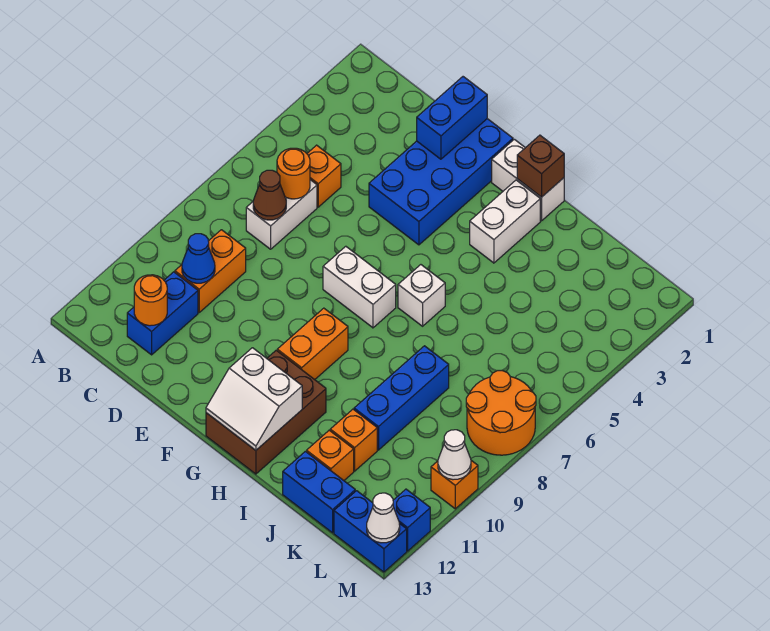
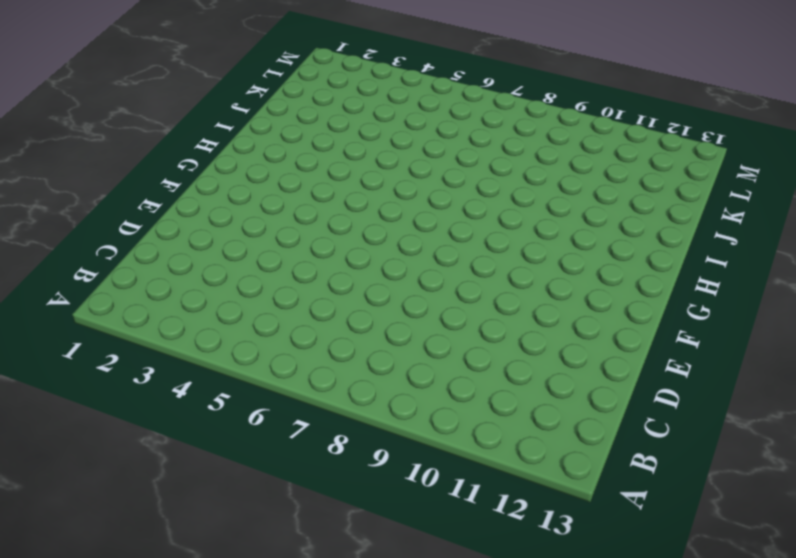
none -> orange 1x1 brick [307,145,341,207]
none -> white 1x2 brick [246,180,317,249]
none -> orange 1x2 brick [175,230,246,312]

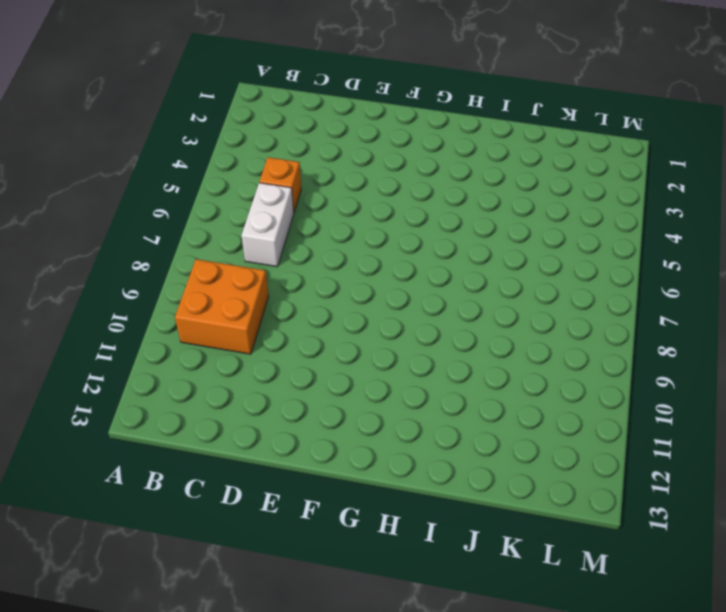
orange 2x2 brick [175,259,269,354] -> orange 1x2 brick [175,230,246,312]
none -> blue 1x2 brick [127,272,198,355]
none -> blue 2x4 brick [369,119,513,245]
none -> white 1x2 brick [323,246,396,328]

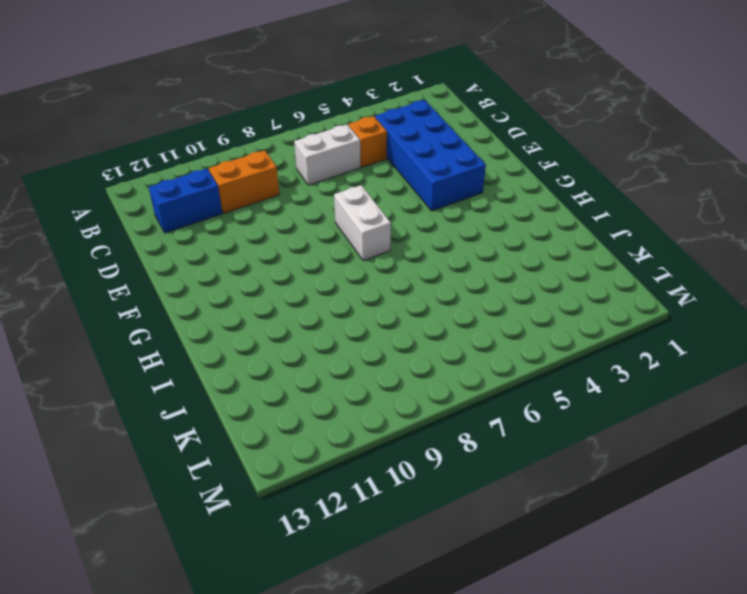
blue 2x4 brick [375,100,486,211] -> blue 2x4 brick turned to [369,119,513,245]
none -> white 1x2 brick [492,139,564,221]
none -> orange 1x2 brick [277,308,348,380]
none -> brown 2x3 brick [206,350,326,474]

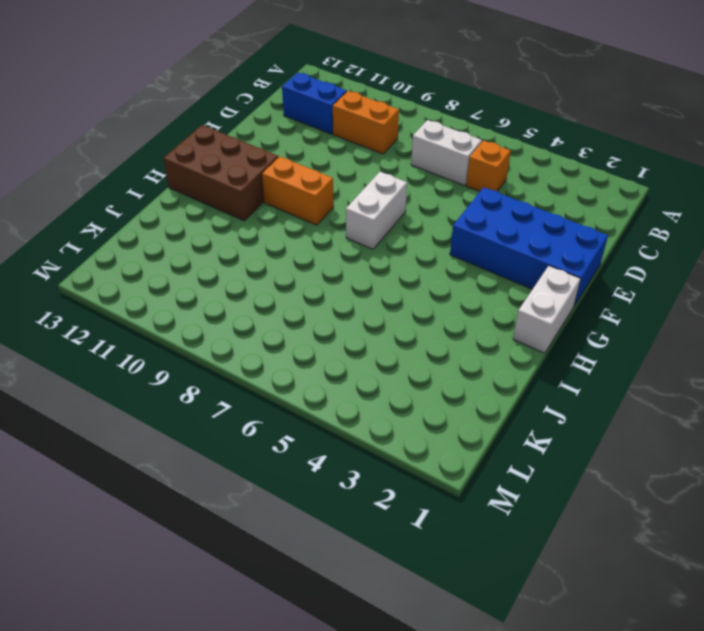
none -> white 1x2 brick [470,180,540,263]
none -> white 1x1 brick [398,265,445,326]
none -> blue 1x3 brick [354,346,449,450]

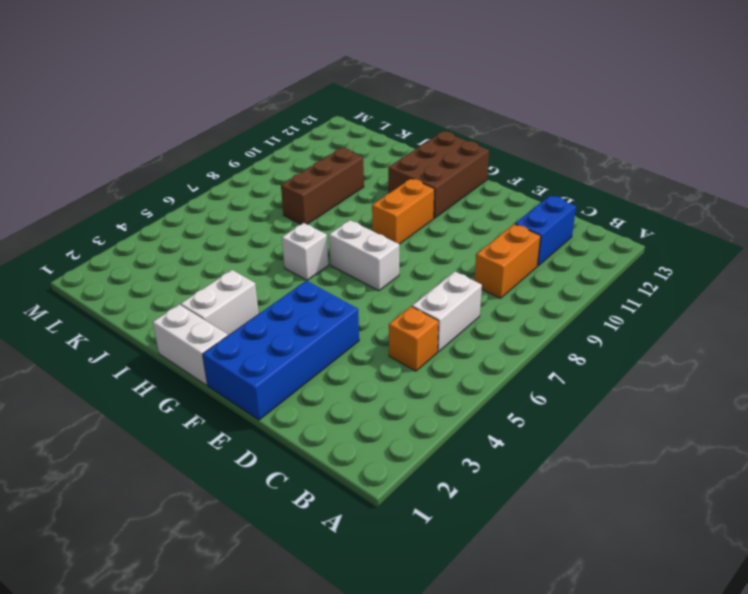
brown 1x3 brick [281,148,364,224] -> blue 1x3 brick [354,346,449,450]
none -> orange 1x1 brick [330,409,377,471]
none -> orange 1x1 brick [307,430,354,480]
none -> blue 1x2 brick [283,451,355,533]

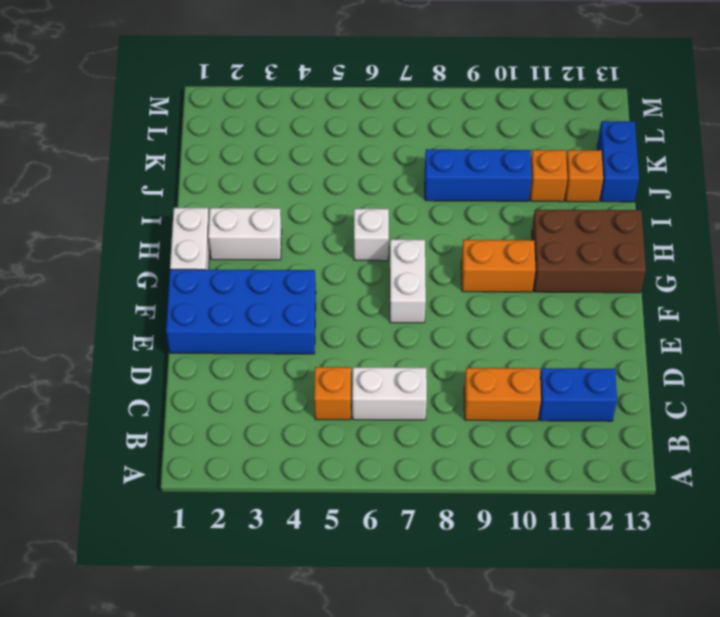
none -> orange 2x2 round brick [466,371,536,455]
none -> blue 1x2 brick [334,491,407,572]
none -> orange 1x1 brick [431,460,478,509]

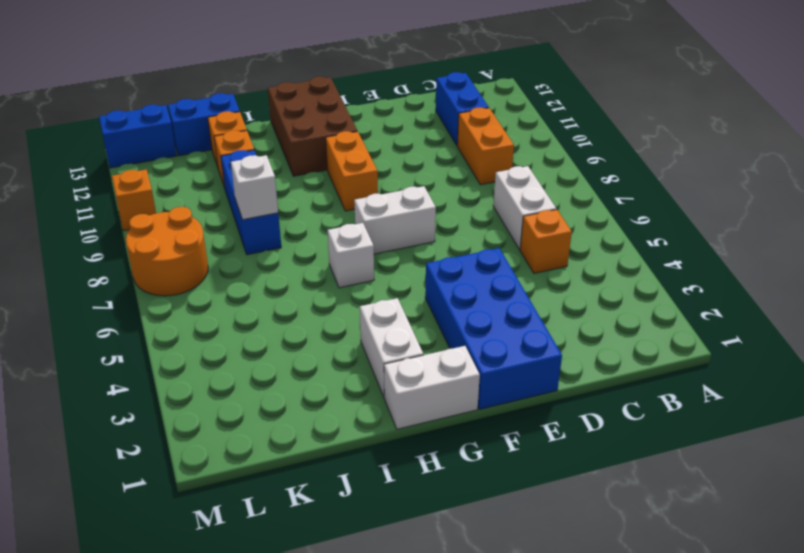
white 1x1 brick [231,155,278,220] -> none
none -> blue 1x1 brick [393,489,430,551]
none -> orange 1x1 round brick [277,148,310,199]
none -> brown 1x1 cone [253,170,286,220]

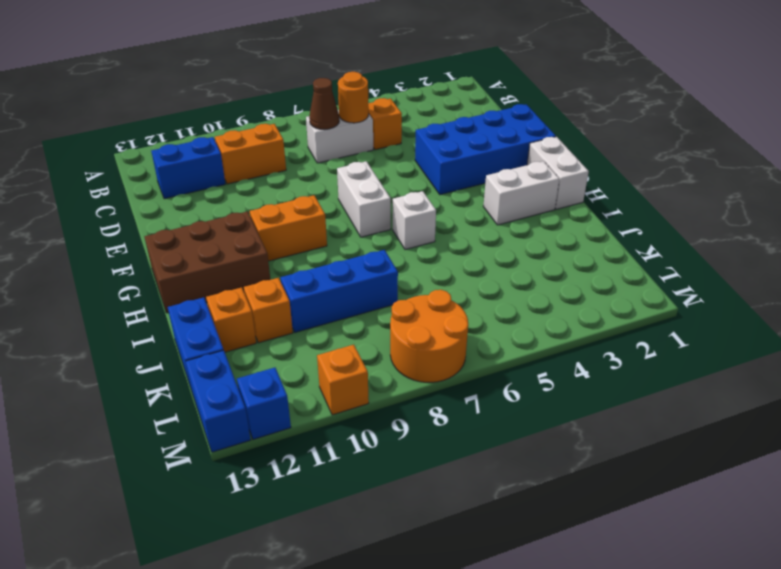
none -> blue 1x1 cone [182,234,215,283]
none -> orange 1x1 round brick [134,275,167,326]
none -> blue 1x2 brick [417,77,487,159]

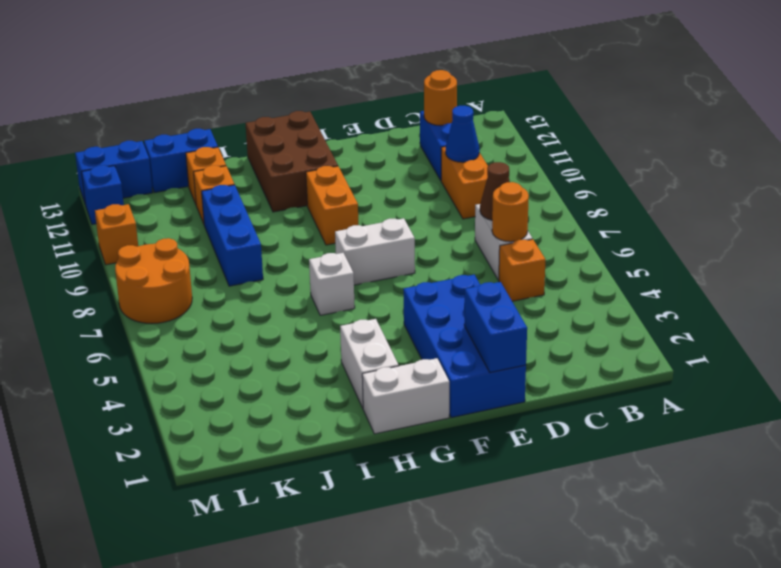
none -> white 2x2 slope [206,348,302,450]
none -> brown 1x1 brick [517,135,564,197]
none -> white 1x1 cone [438,430,471,480]

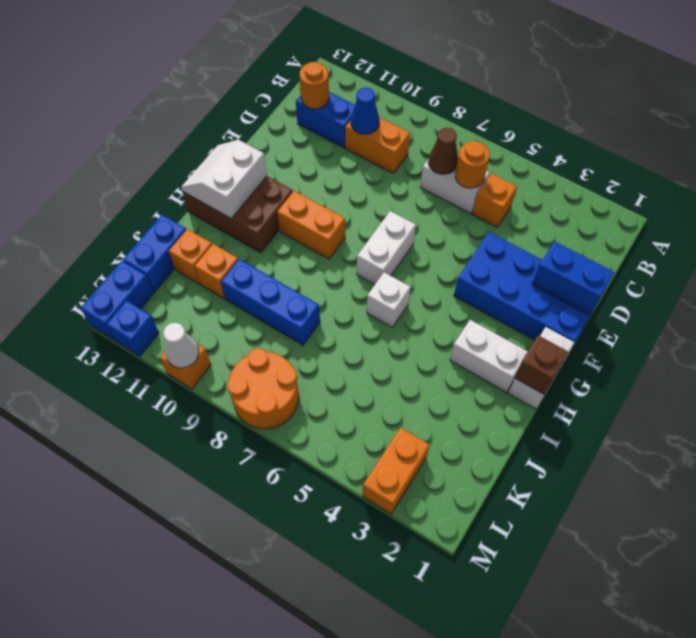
orange 1x2 brick [363,428,429,514] -> none
none -> white 1x1 cone [367,493,400,543]

